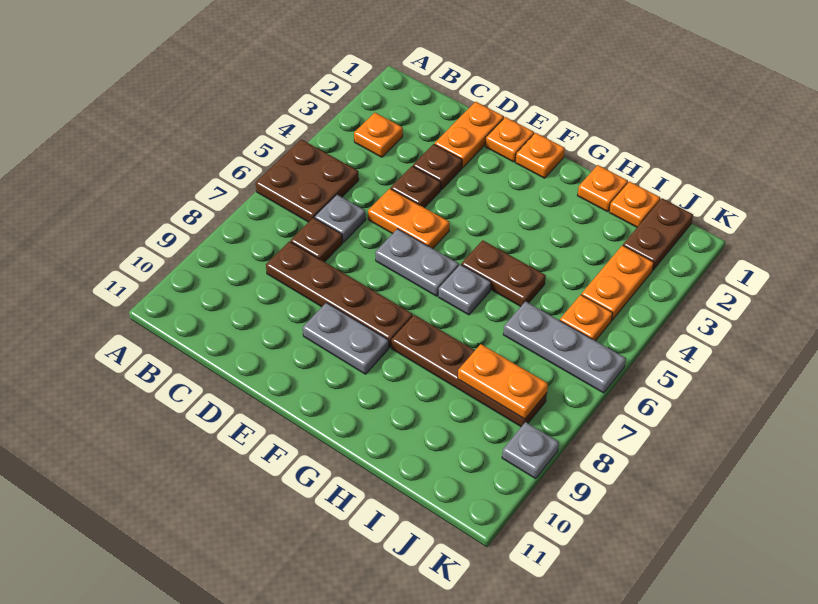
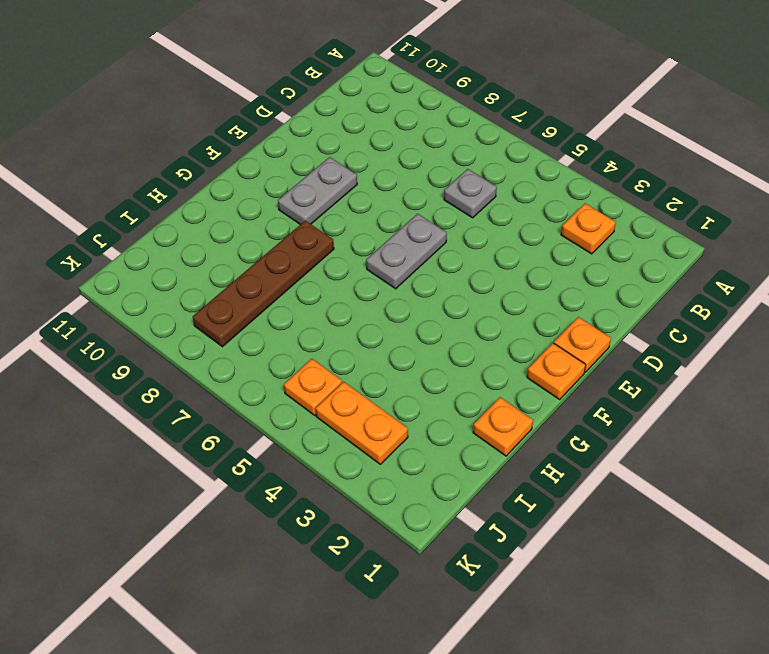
none -> brown 2x2 plate [256,139,359,222]
none -> brown 1x1 plate [290,218,343,262]
none -> brown 1x4 plate [266,241,413,348]

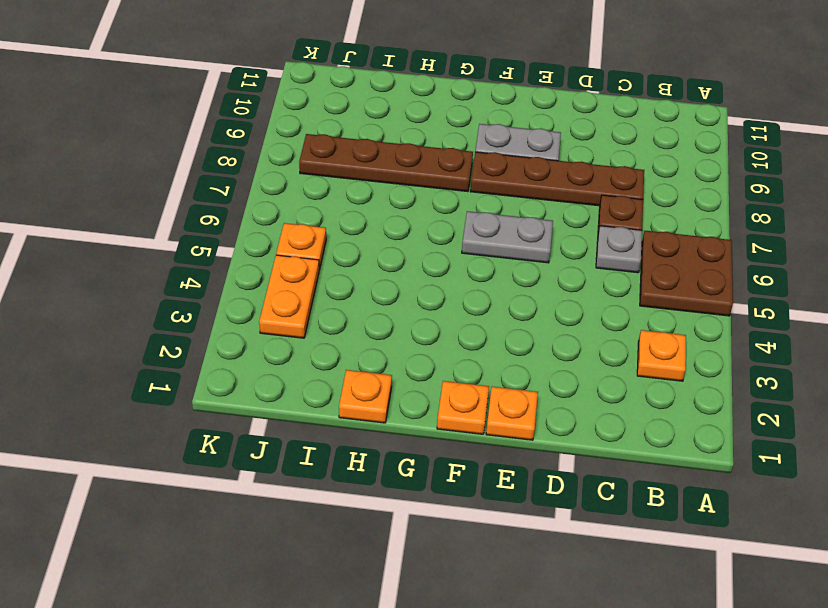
none -> orange 1x2 plate [435,102,504,168]
none -> brown 1x1 plate [413,144,462,190]
none -> brown 1x1 plate [391,166,441,208]

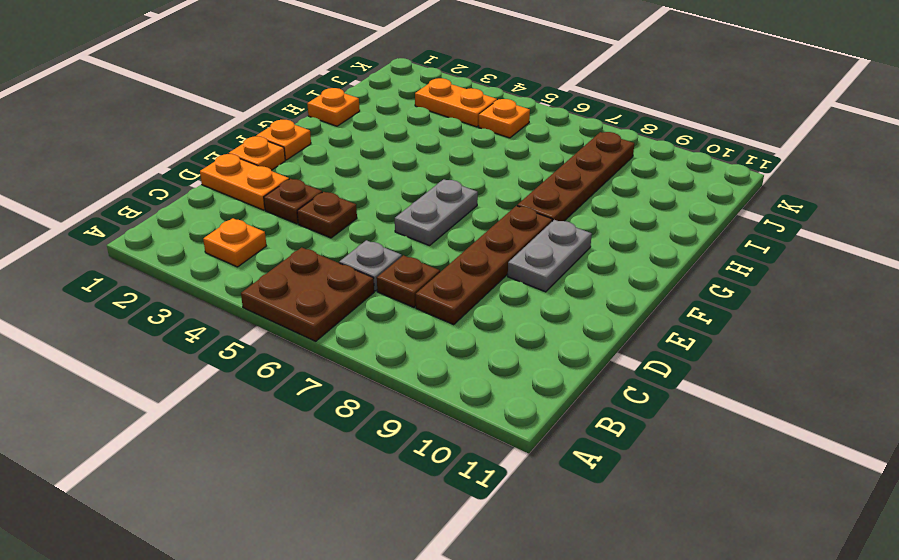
none -> orange 1x2 plate [368,189,450,249]
none -> brown 1x2 plate [461,240,546,306]
none -> grey 1x1 plate [438,265,491,315]

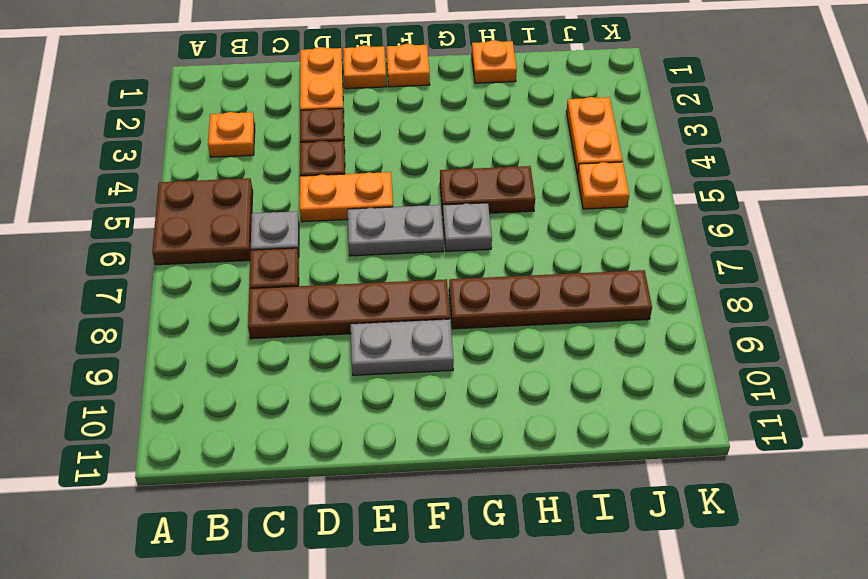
none -> orange 1x1 plate [609,181,660,227]
none -> grey 1x3 plate [503,301,626,393]
none -> brown 1x2 plate [623,198,693,270]

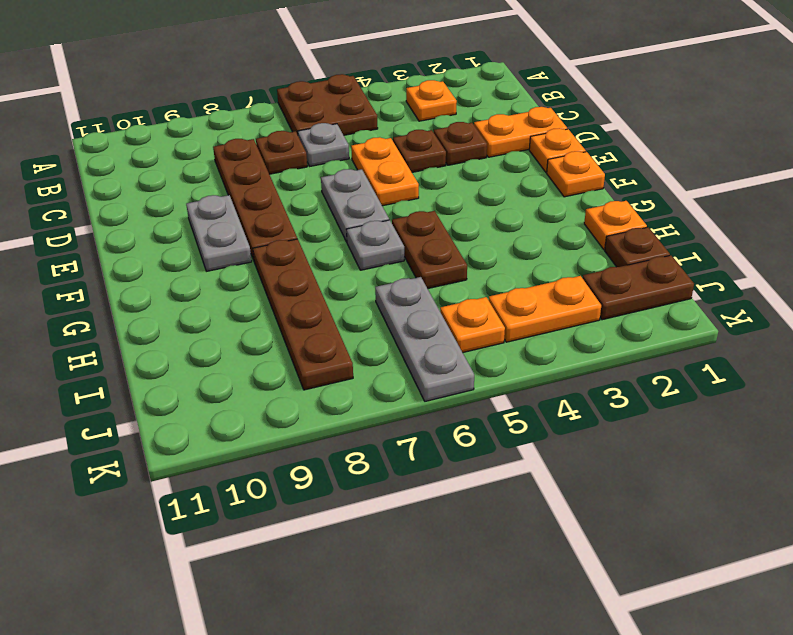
brown 1x1 plate [605,227,670,267] -> orange 1x1 plate [609,181,660,227]
none -> grey 1x1 plate [502,422,559,479]
none -> orange 1x2 plate [458,344,548,419]

